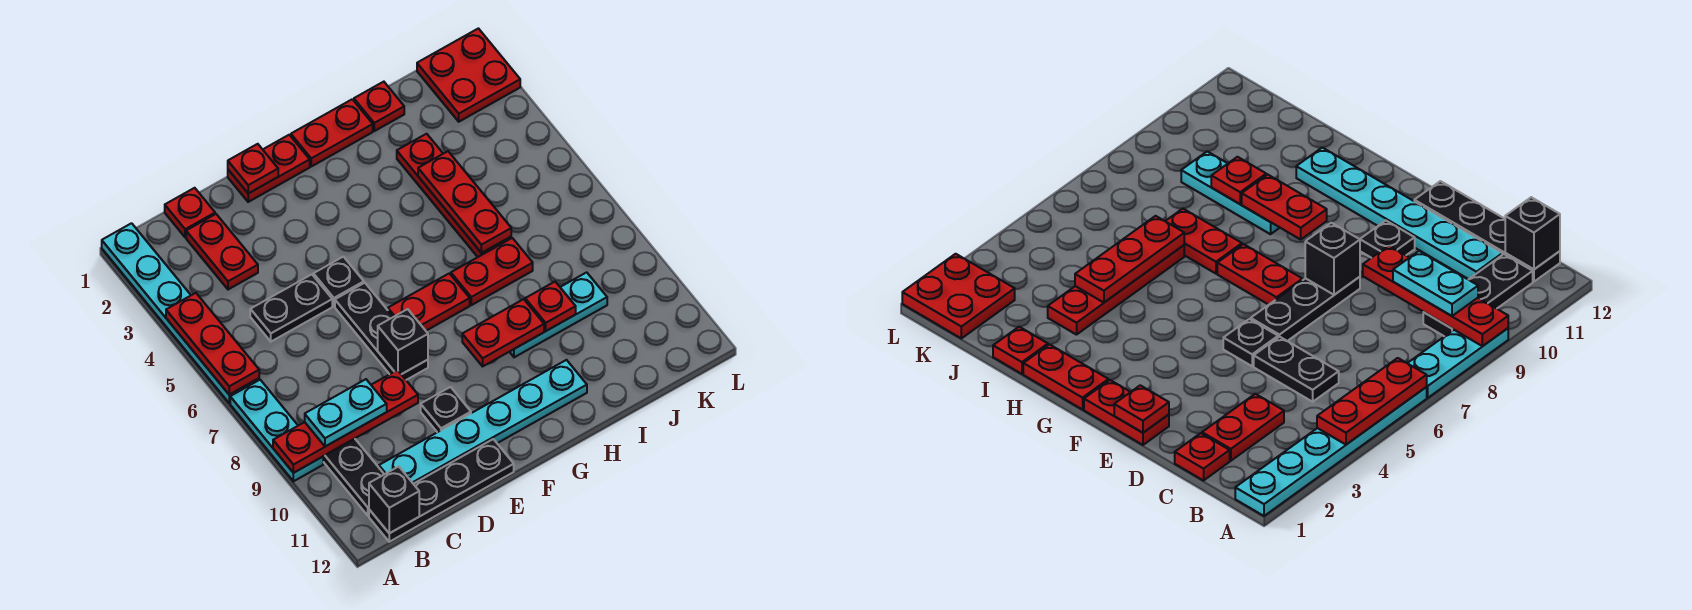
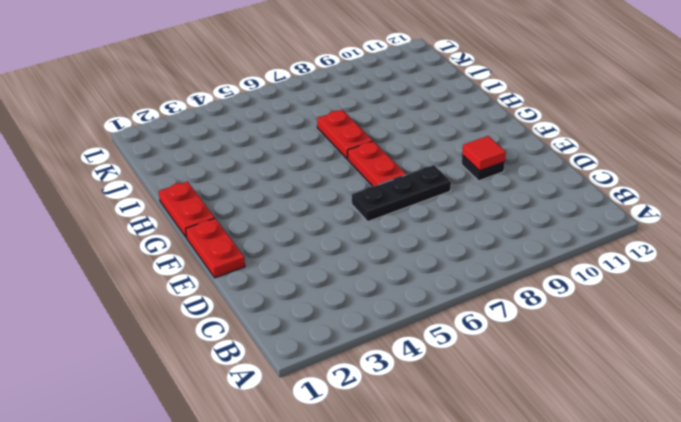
red 1x1 tile [462,136,506,171] -> none
none -> cyan 1x6 plate [102,223,259,403]
none -> cyan 1x3 plate [230,380,323,481]
none -> black 1x3 plate [323,439,384,516]

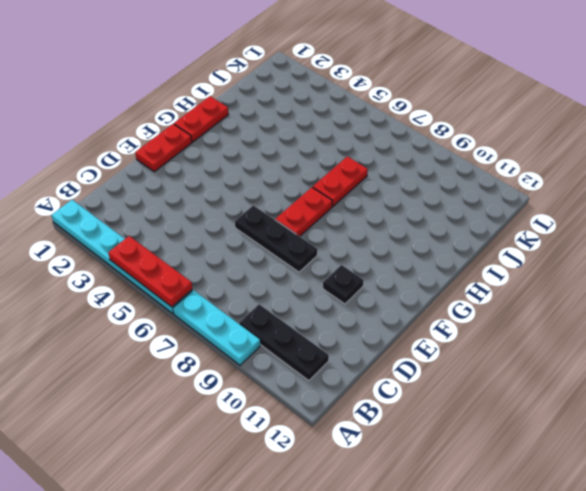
none -> black 1x4 plate [369,439,514,542]
none -> red 1x1 plate [165,188,215,237]
none -> red 1x2 plate [186,214,258,290]

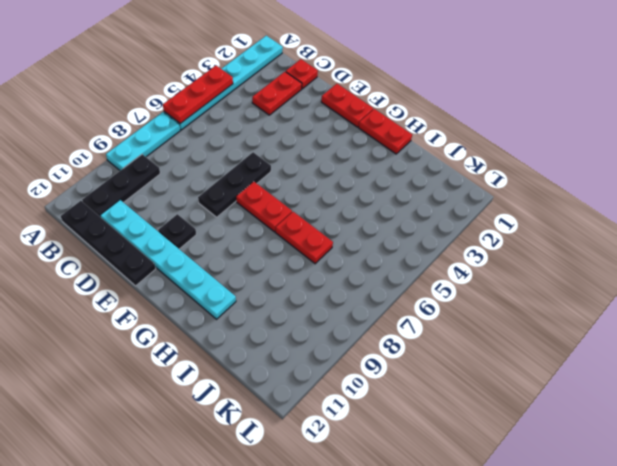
none -> black 1x2 plate [250,274,332,342]
none -> black 1x1 plate [313,257,364,306]
none -> cyan 1x3 plate [510,272,607,357]

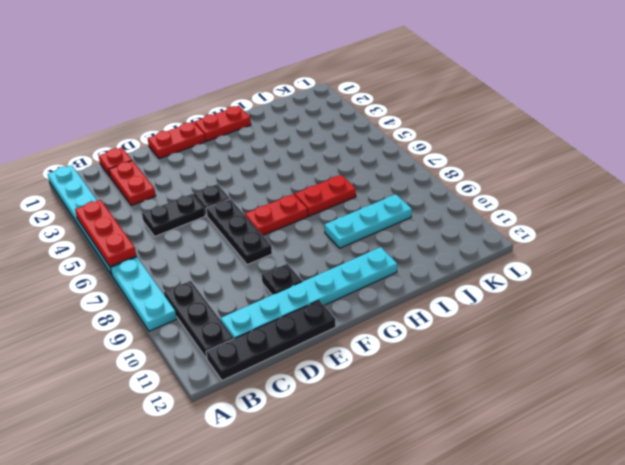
none -> red 1x1 plate [354,82,404,131]
none -> red 1x4 plate [397,134,511,257]
none -> red 2x2 plate [417,28,520,122]

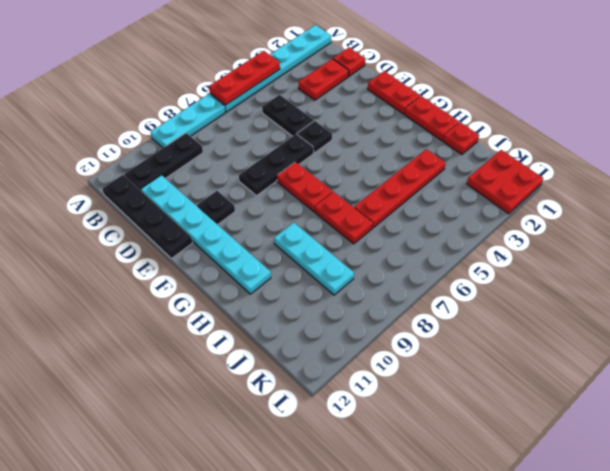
none -> red 1x4 plate [273,370,418,473]
none -> black 1x1 brick [369,467,419,533]
none -> red 1x1 plate [228,144,278,193]

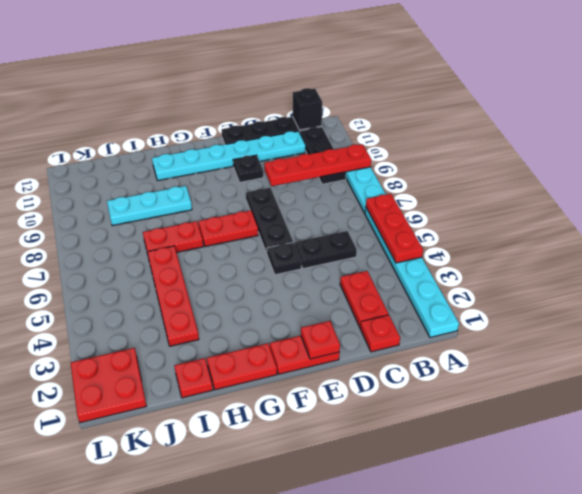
none -> black 1x1 brick [378,309,428,374]
none -> red 1x2 plate [462,299,544,366]
none -> red 1x3 plate [418,151,511,253]

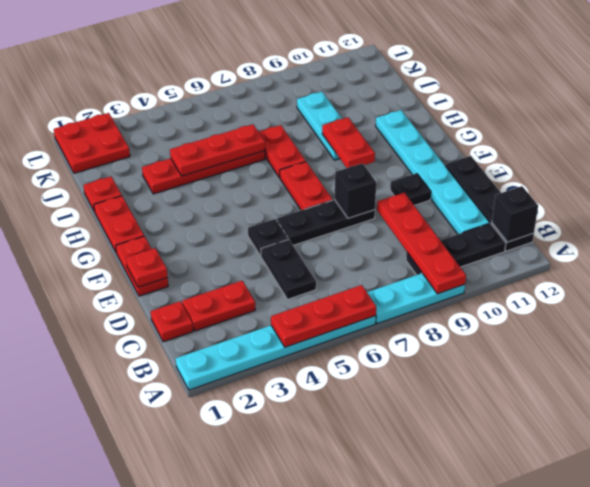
none -> red 1x1 plate [525,282,576,331]
none -> cyan 1x2 plate [305,379,387,447]

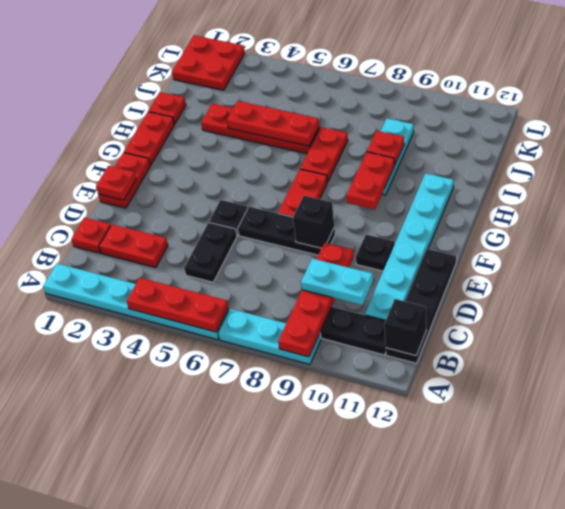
cyan 1x2 plate [301,259,373,305] -> cyan 1x2 plate turned to [305,379,387,447]

